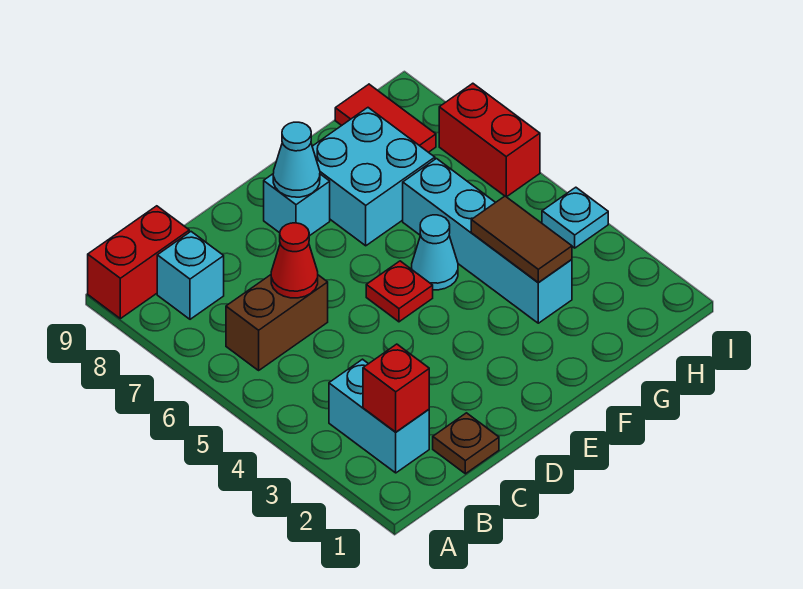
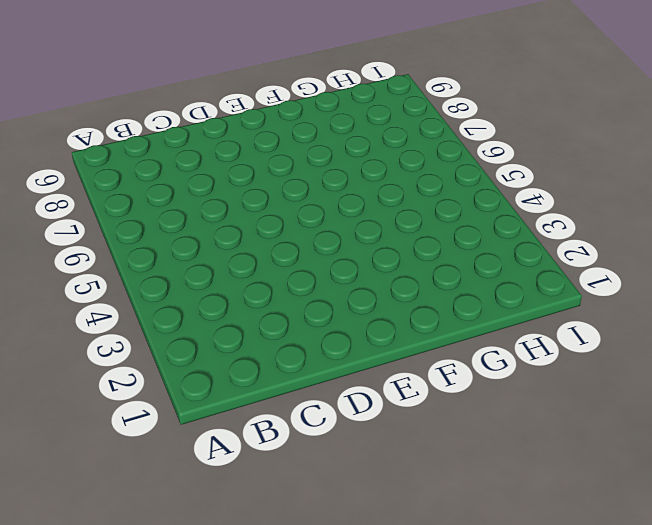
none -> red 1x2 brick [88,206,189,319]
none -> cyan 1x2 brick [329,359,429,473]
none -> brown 1x2 brick [226,275,328,370]

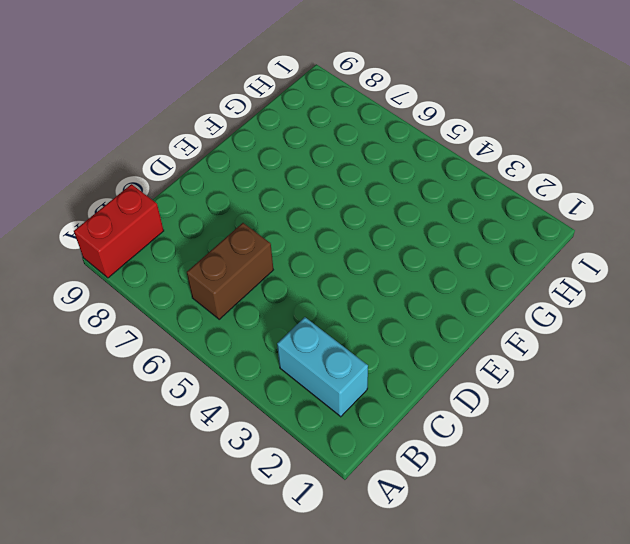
none -> cyan 1x1 brick [157,232,224,319]
none -> brown 1x1 plate [433,413,499,474]
none -> red 1x1 plate [366,261,433,322]

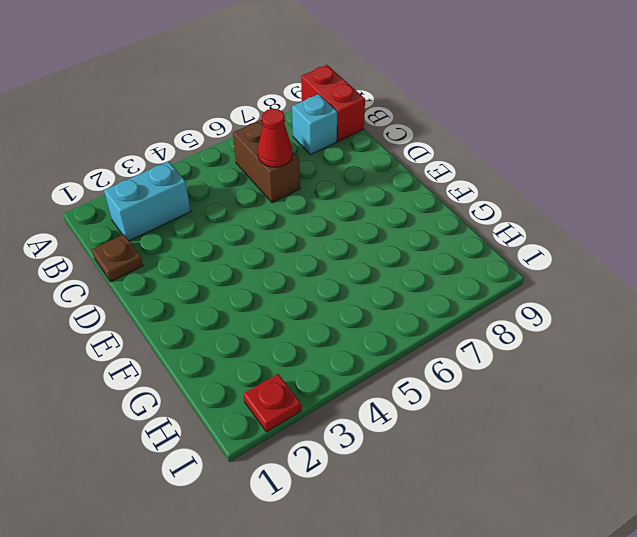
red 1x1 plate [244,374,301,432] -> red 1x1 plate moved to [366,261,433,322]
none -> cyan 1x1 brick [264,174,330,236]
none -> cyan 1x1 cone [412,215,458,290]
none -> cyan 2x2 brick [312,108,435,246]

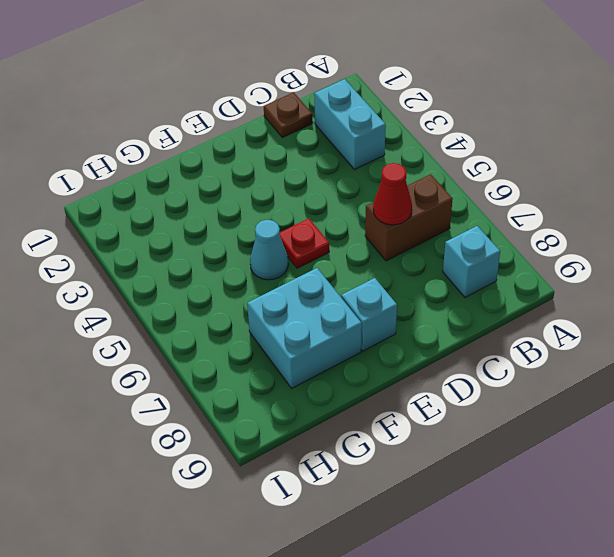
none -> red 1x2 brick [88,206,189,319]
none -> cyan 1x4 brick [403,159,572,323]
none -> red 1x2 tile [335,84,436,152]

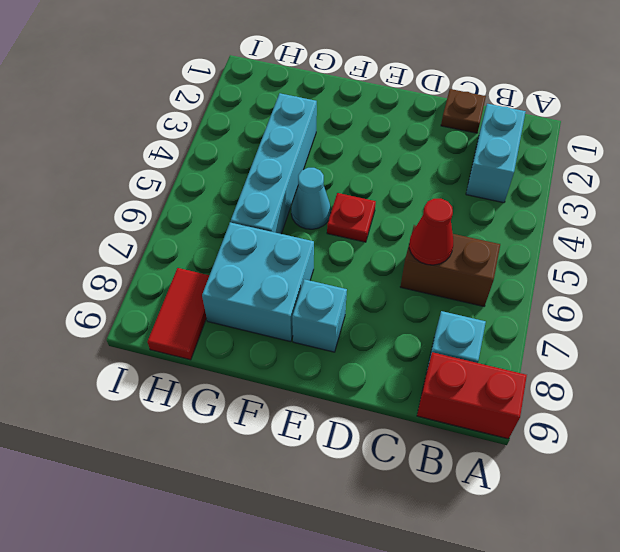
none -> cyan 1x1 plate [542,187,608,248]
none -> red 1x2 brick [439,83,540,197]
none -> red 1x1 brick [363,344,429,432]

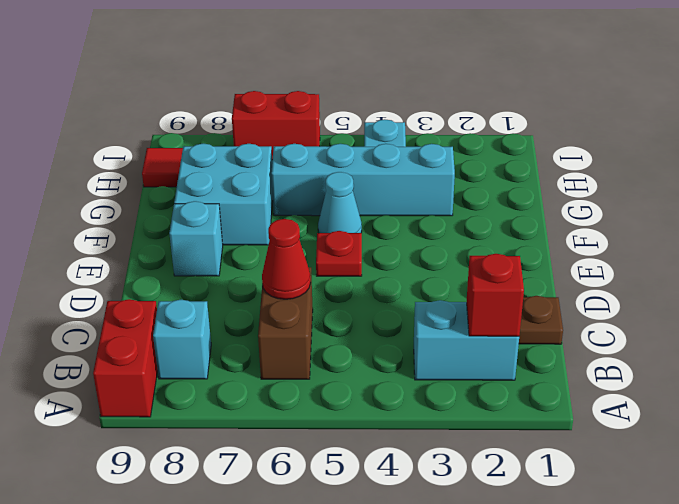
none -> cyan 1x1 cone [273,122,320,197]
none -> brown 1x2 tile [471,196,572,283]

